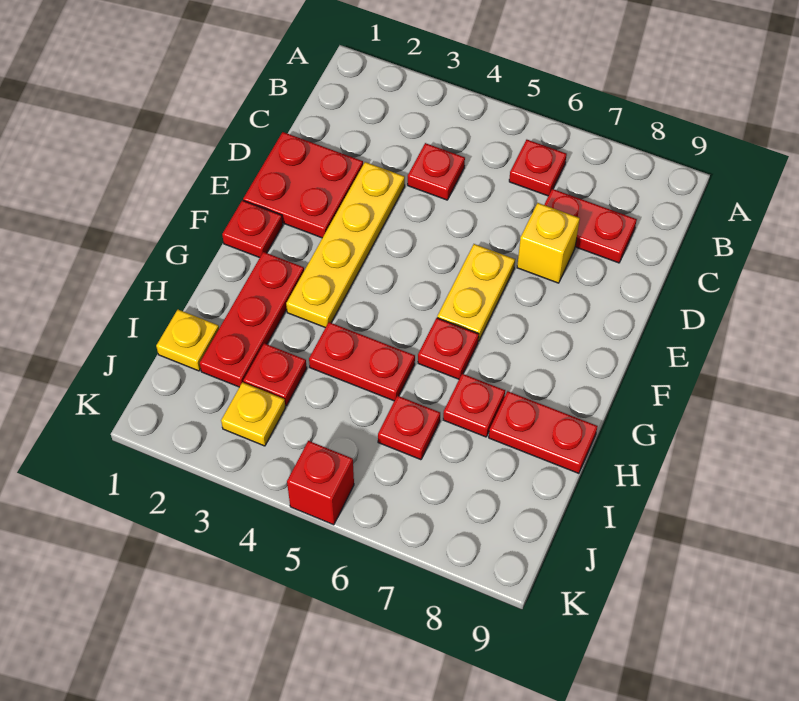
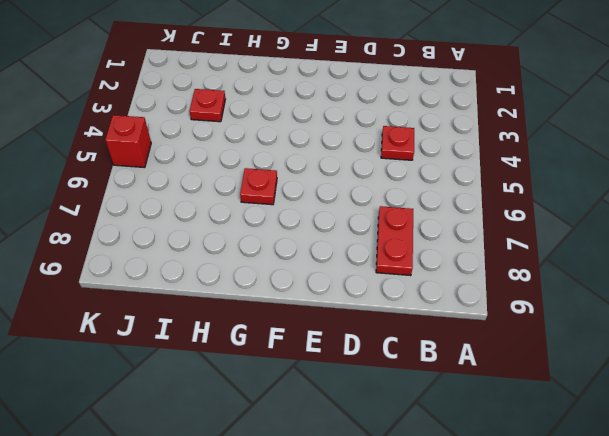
none -> red 1x1 plate [509,140,567,196]
none -> red 2x2 plate [243,132,363,238]
none -> yellow 1x4 plate [286,162,405,328]

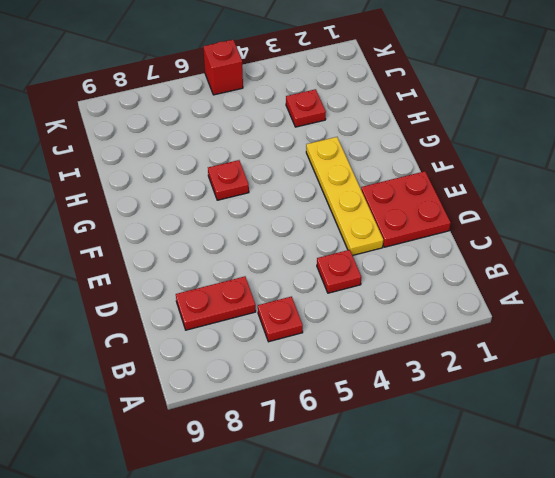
none -> yellow 1x1 brick [517,203,580,283]
none -> yellow 1x2 plate [437,244,515,341]
none -> red 1x1 plate [222,200,283,258]

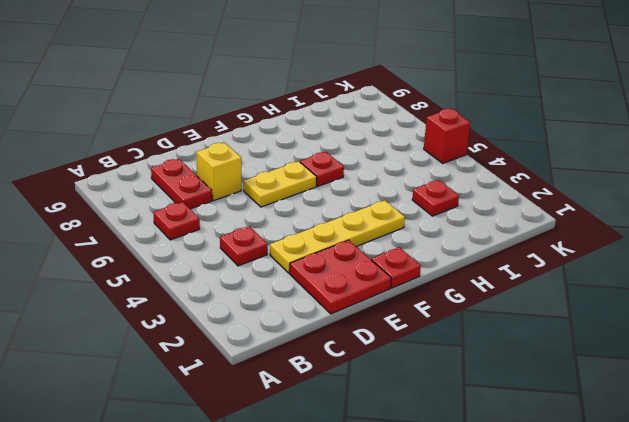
none -> red 1x3 plate [200,252,304,387]
none -> red 1x2 plate [309,322,415,401]
none -> red 1x1 plate [443,374,505,437]

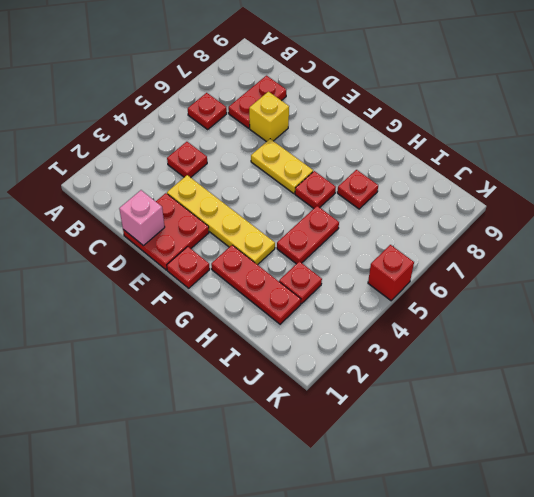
pink 1x1 brick [119,190,165,246] -> none
none -> red 1x2 plate [489,391,598,473]
none -> yellow 1x1 plate [156,310,219,371]
none -> red 1x1 plate [378,396,440,460]

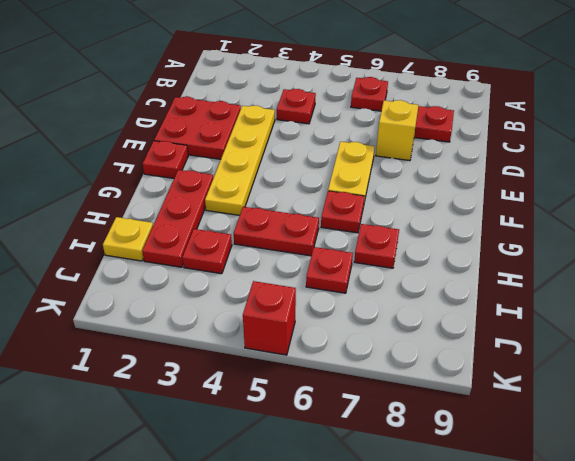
none -> red 1x2 plate [489,391,598,473]
none -> yellow 1x1 plate [221,382,286,446]

